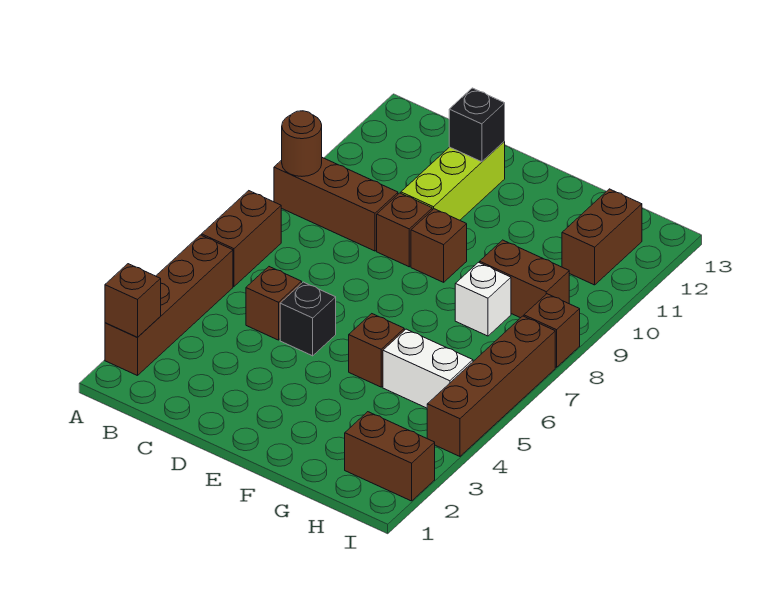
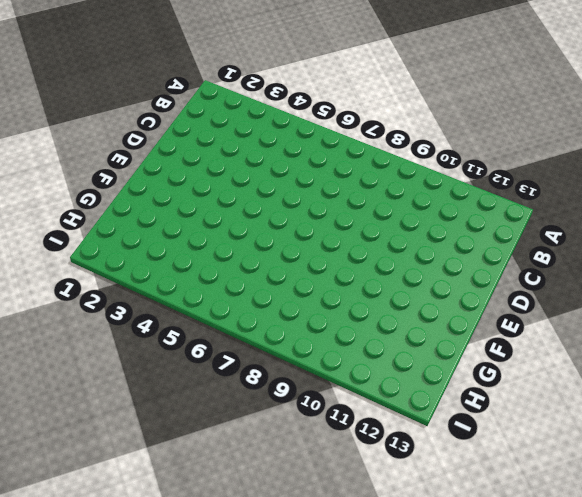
none -> brown 1x4 brick [105,235,233,376]
none -> brown 1x2 brick [202,191,281,286]
none -> brown 1x3 brick [274,158,398,251]

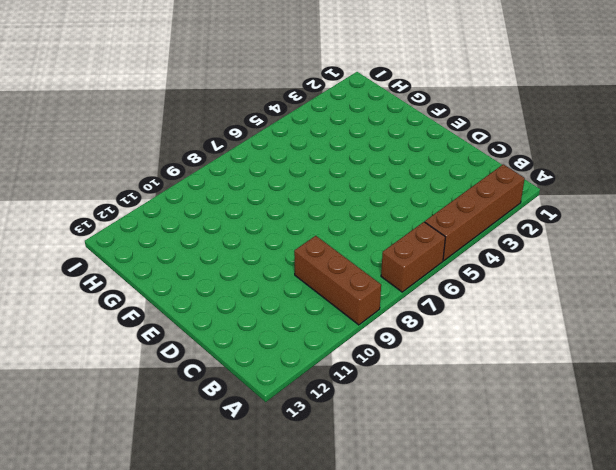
none -> brown 1x1 brick [246,267,302,340]
none -> black 1x1 brick [280,282,336,356]
none -> brown 1x1 brick [377,193,432,267]

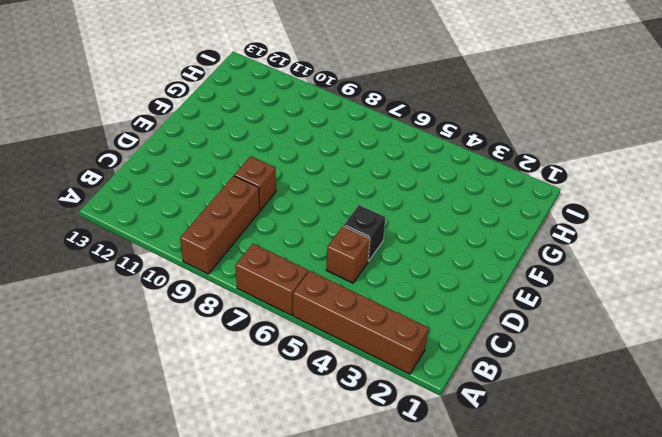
none -> lime 1x3 brick [401,141,505,220]
none -> brown 1x1 brick [411,209,467,282]
none -> brown 1x1 brick [349,314,404,387]

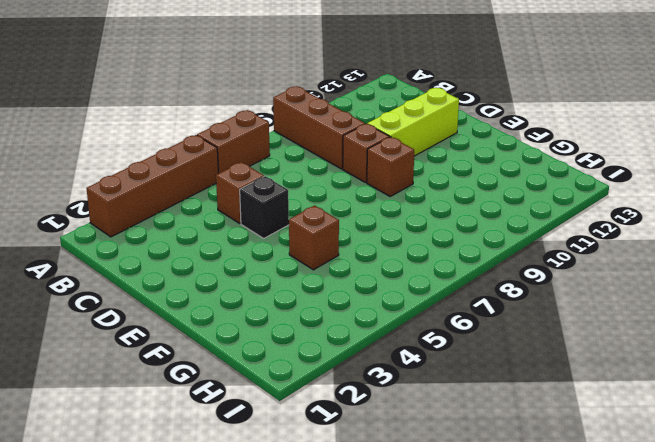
none -> white 1x2 brick [383,329,473,408]
none -> white 1x1 brick [455,262,511,336]
none -> brown 1x2 brick [480,240,569,318]

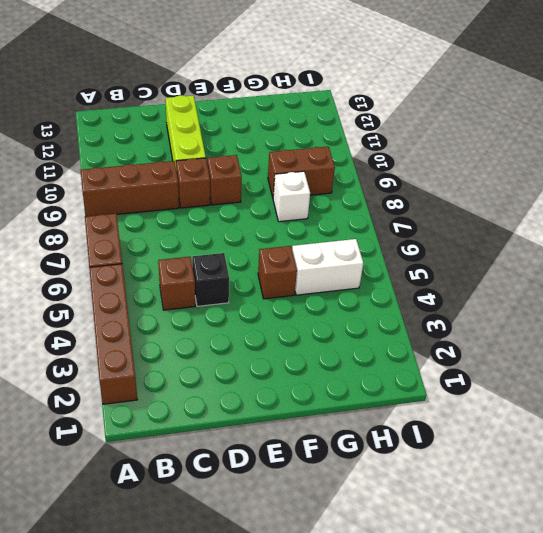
none -> brown 1x2 brick [345,412,435,501]
none -> brown 1x2 brick [562,189,642,285]
none -> brown 1x4 brick [427,316,555,456]

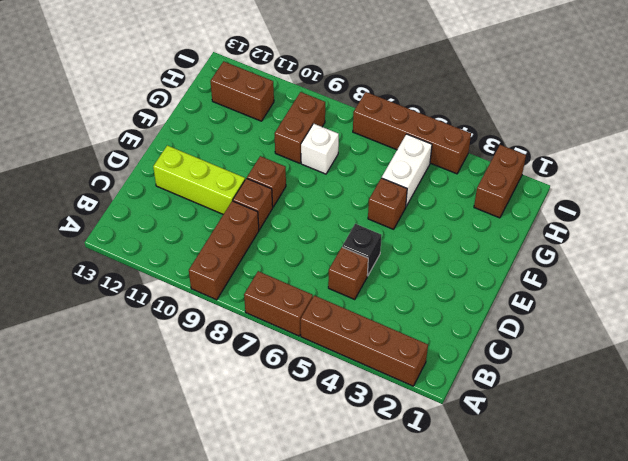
none -> brown 1x1 brick [524,294,580,367]
none -> brown 1x1 brick [105,264,161,337]
none -> brown 1x1 round brick [282,111,322,176]

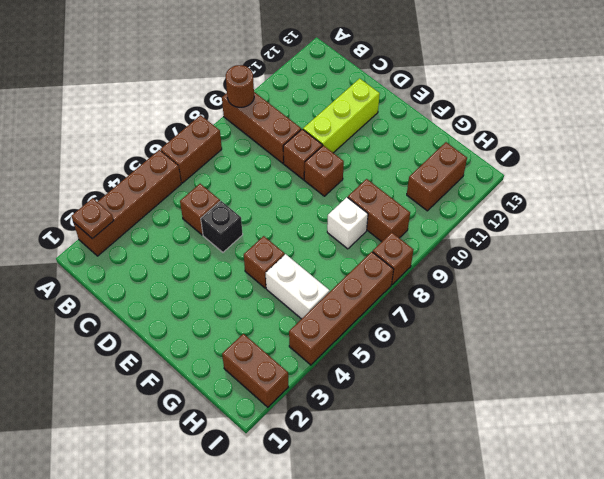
brown 1x1 plate [71,198,114,239] -> brown 1x1 brick [105,264,161,337]
none -> black 1x1 brick [449,88,505,162]

